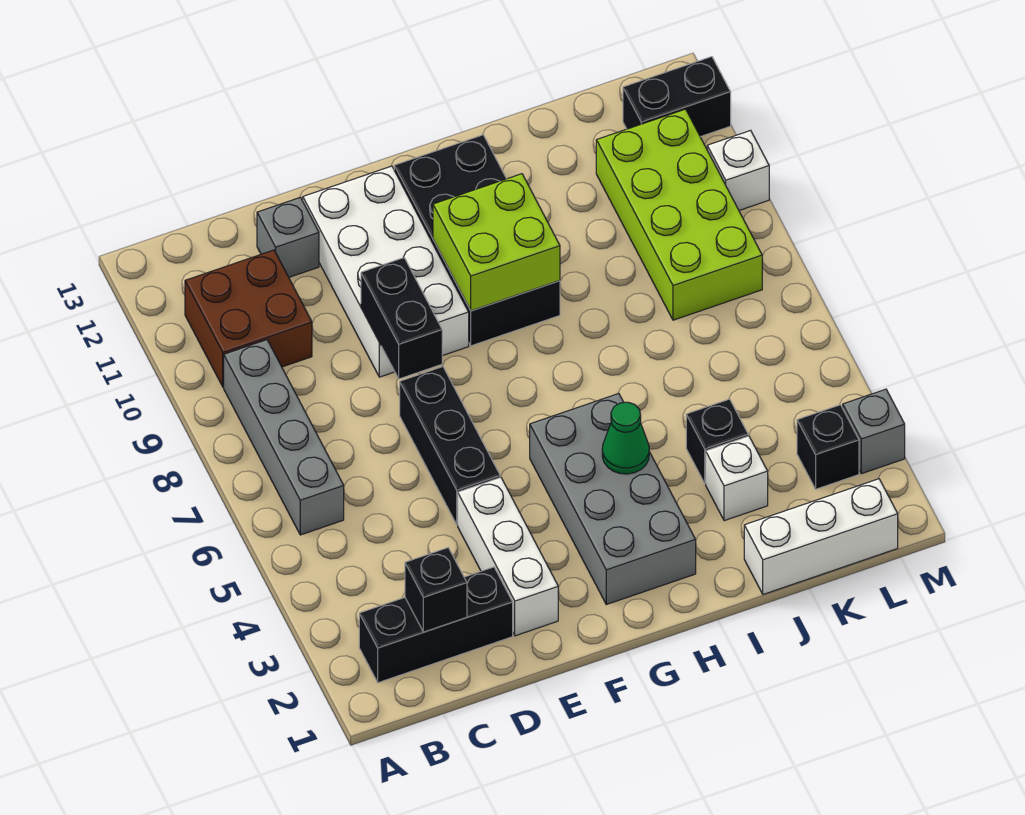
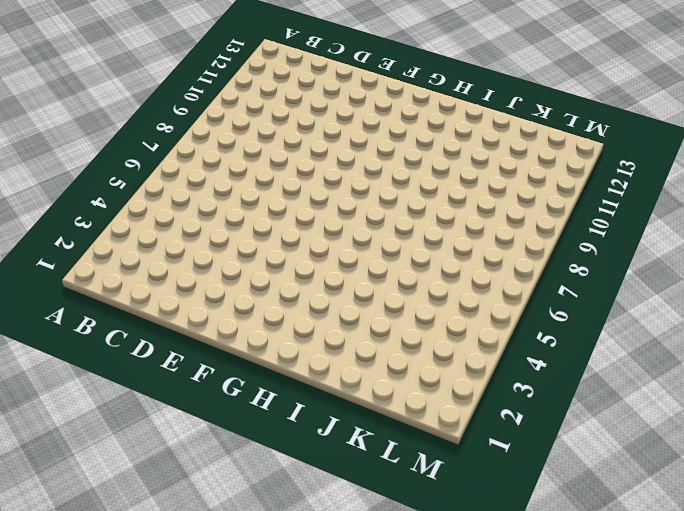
none -> black 1x3 brick [359,567,513,683]
none -> grey 1x4 brick [224,340,344,535]
none -> brown 2x2 brick [185,250,312,387]

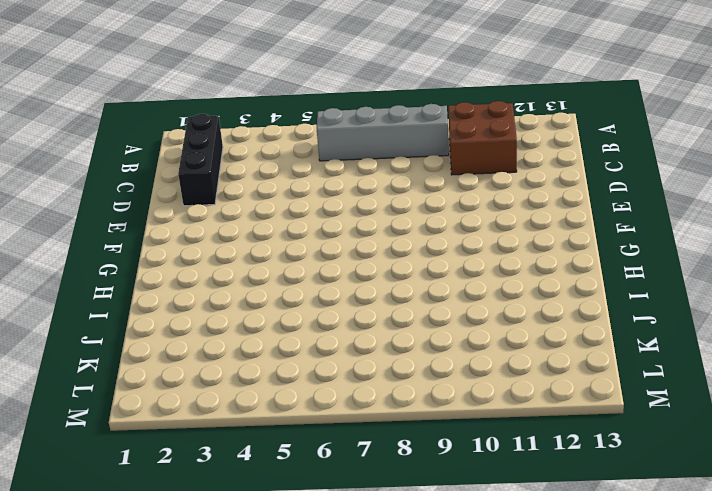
none -> grey 1x1 brick [257,197,319,277]
none -> white 1x3 brick [458,477,558,636]
none -> black 1x3 brick [400,367,500,525]

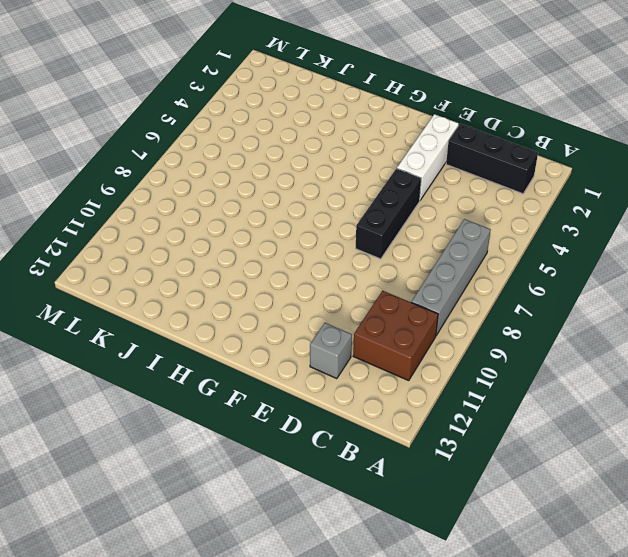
none -> white 2x4 brick [303,166,469,377]
none -> grey 2x4 brick [530,394,696,605]
none -> black 2x4 brick [394,135,560,346]

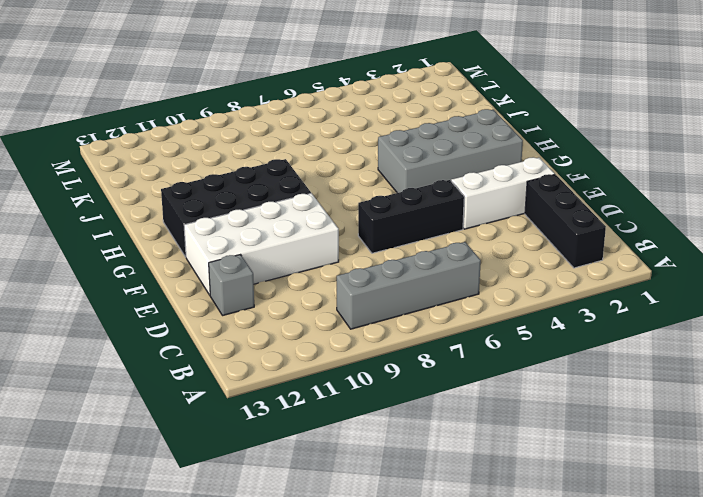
none -> brown 2x2 brick [185,250,312,387]
none -> white 1x3 brick [744,479,898,594]
none -> white 1x1 brick [706,436,768,521]

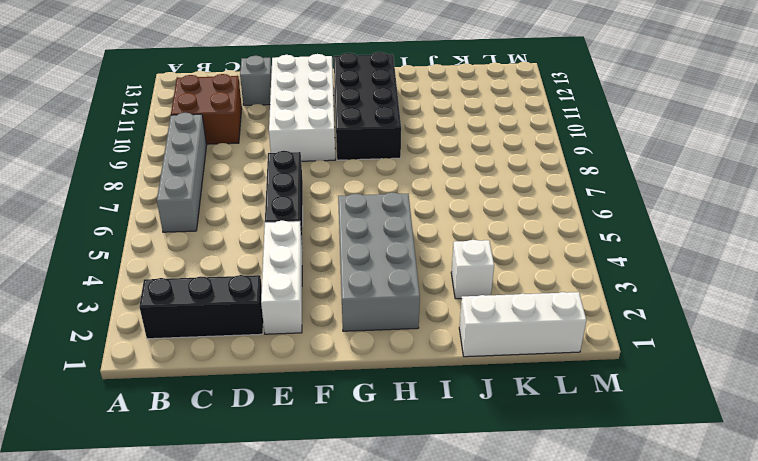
none -> black 1x1 brick [686,399,748,484]
none -> lime 2x4 brick [596,109,762,320]
none -> black 1x1 brick [797,405,859,489]

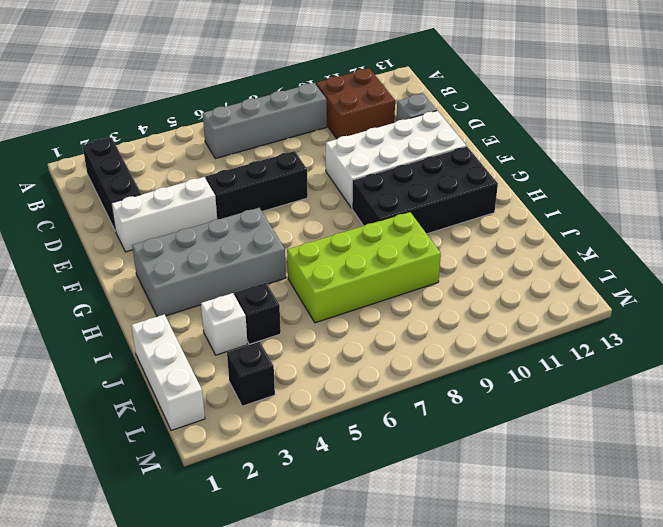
lime 2x4 brick [287,212,441,323] -> lime 2x4 brick moved to [596,109,762,320]
none -> black 1x2 brick [623,57,731,137]
none -> grey 1x1 brick [843,389,905,474]
none -> white 1x1 brick [707,130,769,210]

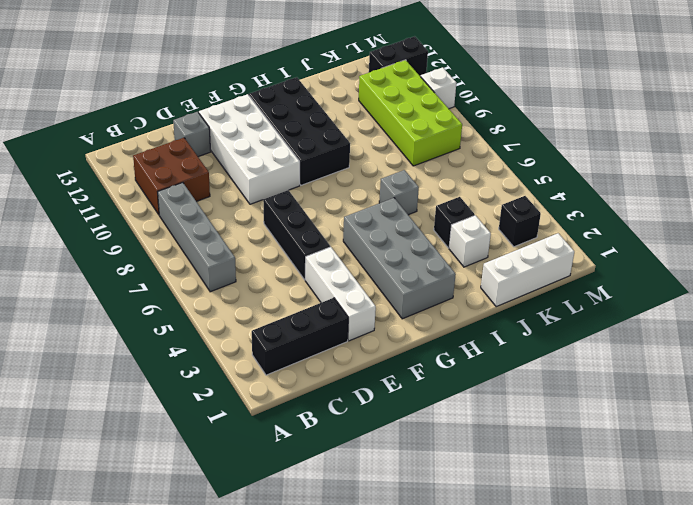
grey 1x1 brick [379,170,419,215] -> grey 1x1 brick moved to [843,389,905,474]
none -> black 1x1 brick [405,548,467,632]
none -> black 1x2 brick [361,258,442,379]
none -> lime 2x2 brick [433,174,560,311]

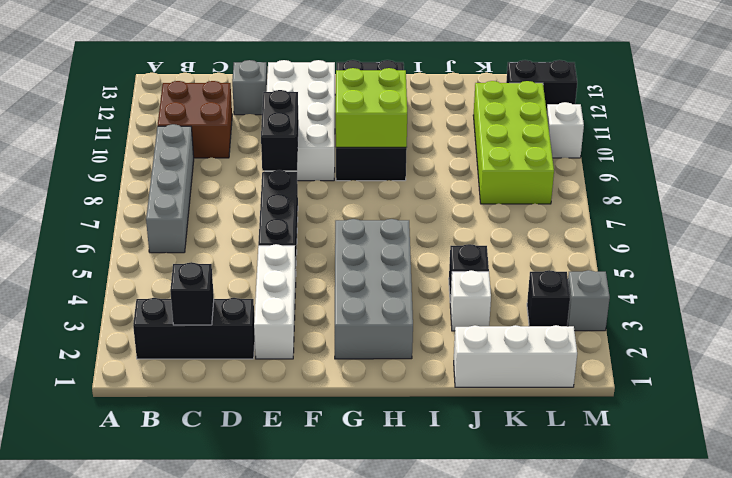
none -> green 1x1 cone [602,402,649,474]

